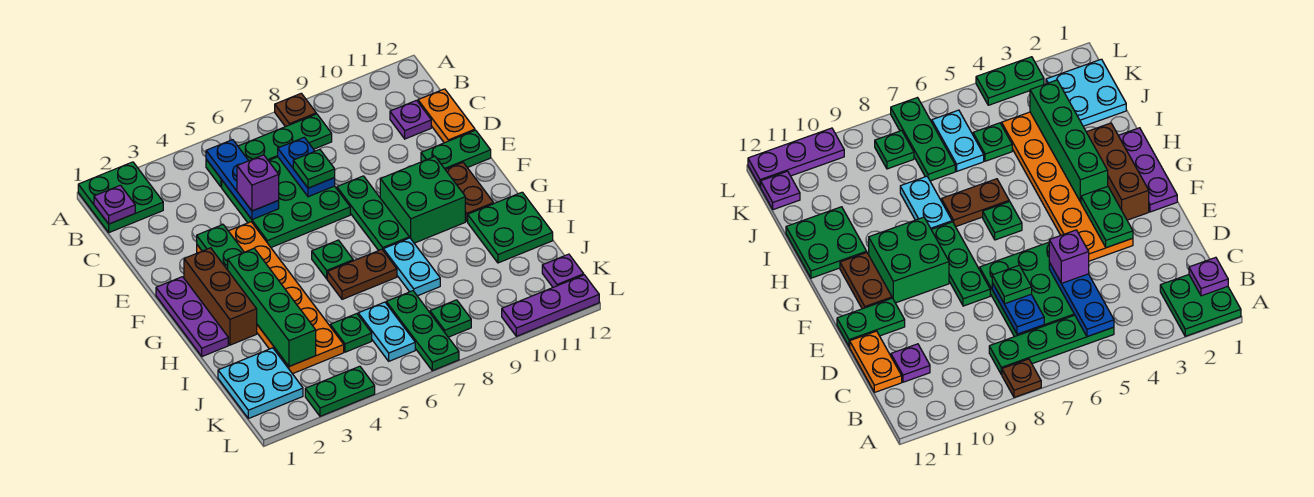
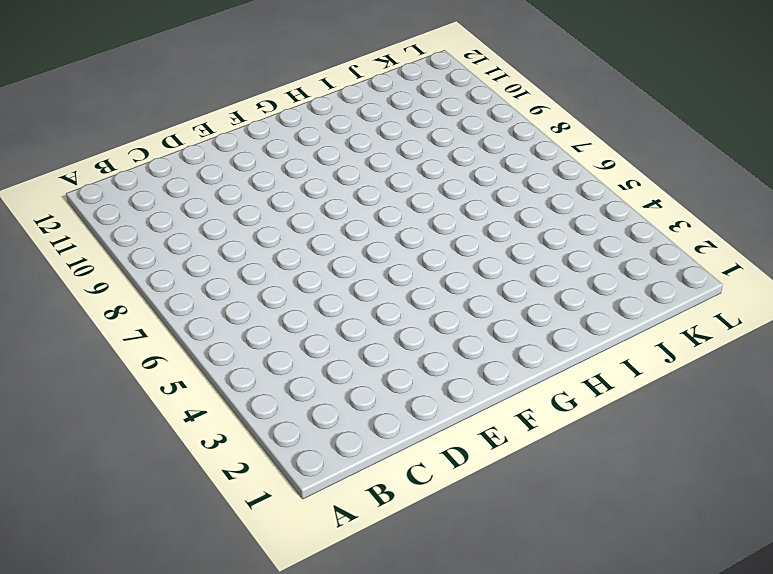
none -> green 2x2 plate [78,162,163,232]
none -> brown 1x1 plate [275,93,316,127]
none -> green 1x4 plate [206,114,332,187]
none -> green 3x3 plate [222,157,350,247]

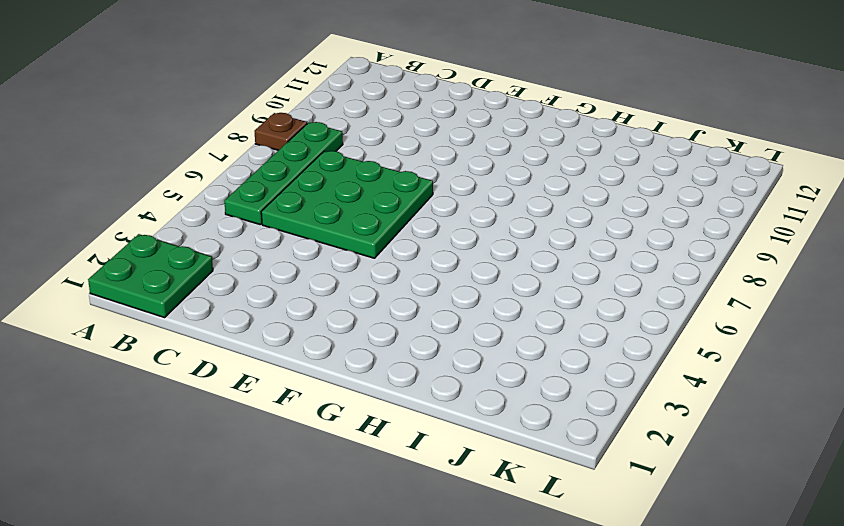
none -> purple 1x1 plate [390,100,431,139]
none -> orange 1x2 plate [418,89,475,143]
none -> orange 2x6 plate [197,222,344,374]
none -> green 1x3 plate [337,176,409,251]

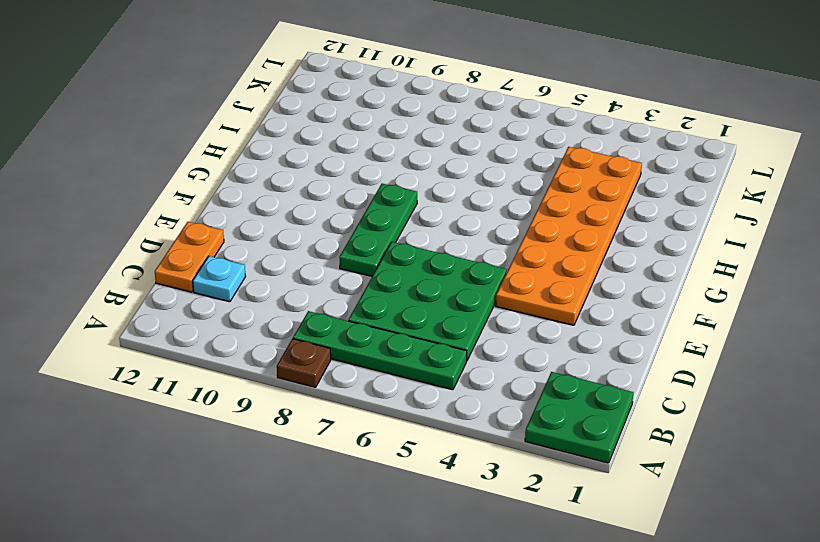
cyan 1x1 plate [193,256,246,302] -> purple 1x1 plate [390,100,431,139]
none -> green 1x2 plate [421,130,491,169]
none -> purple 1x3 plate [156,277,228,356]
none -> brown 1x3 brick [184,248,257,345]
none -> green 2x2 brick [380,157,465,243]

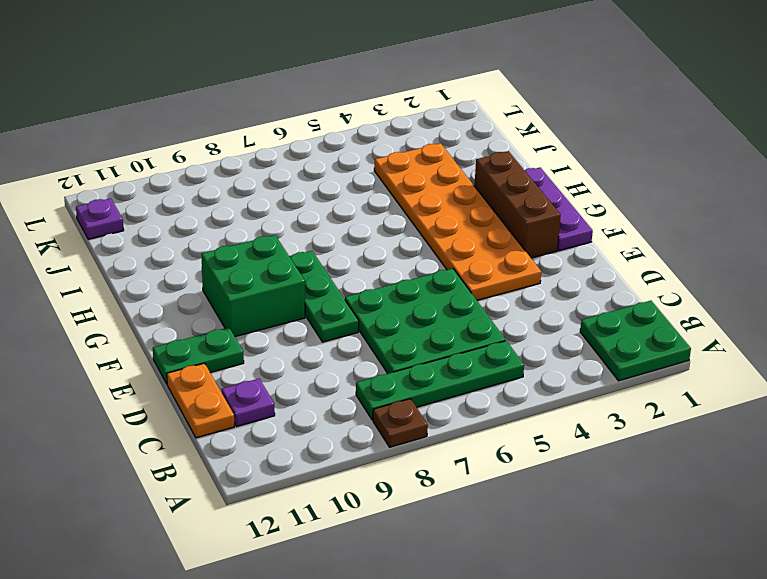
none -> brown 1x2 plate [445,163,494,222]
none -> green 1x1 plate [312,240,353,279]
none -> brown 1x2 plate [327,249,397,299]
none -> cyan 1x2 plate [383,238,440,296]

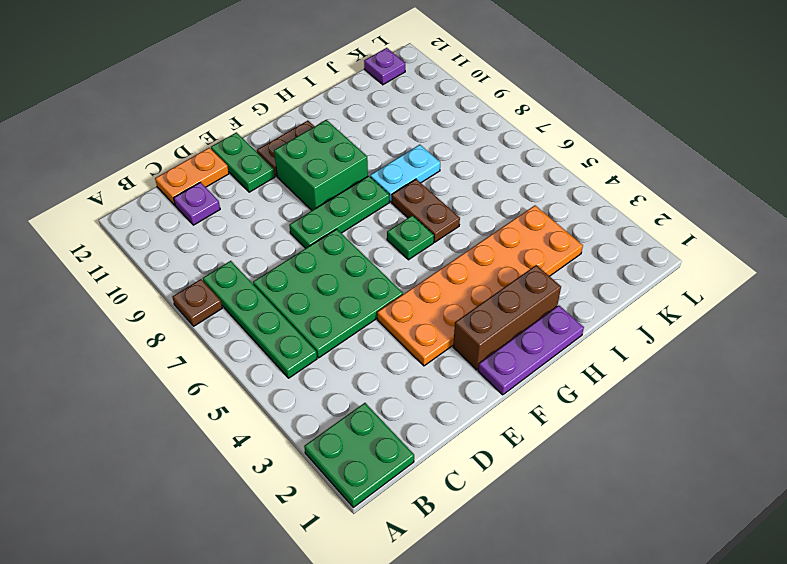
none -> green 2x2 plate [468,192,553,263]
none -> cyan 2x2 plate [218,348,303,419]
none -> green 1x1 plate [330,314,372,352]
none -> cyan 1x2 plate [358,302,415,361]

